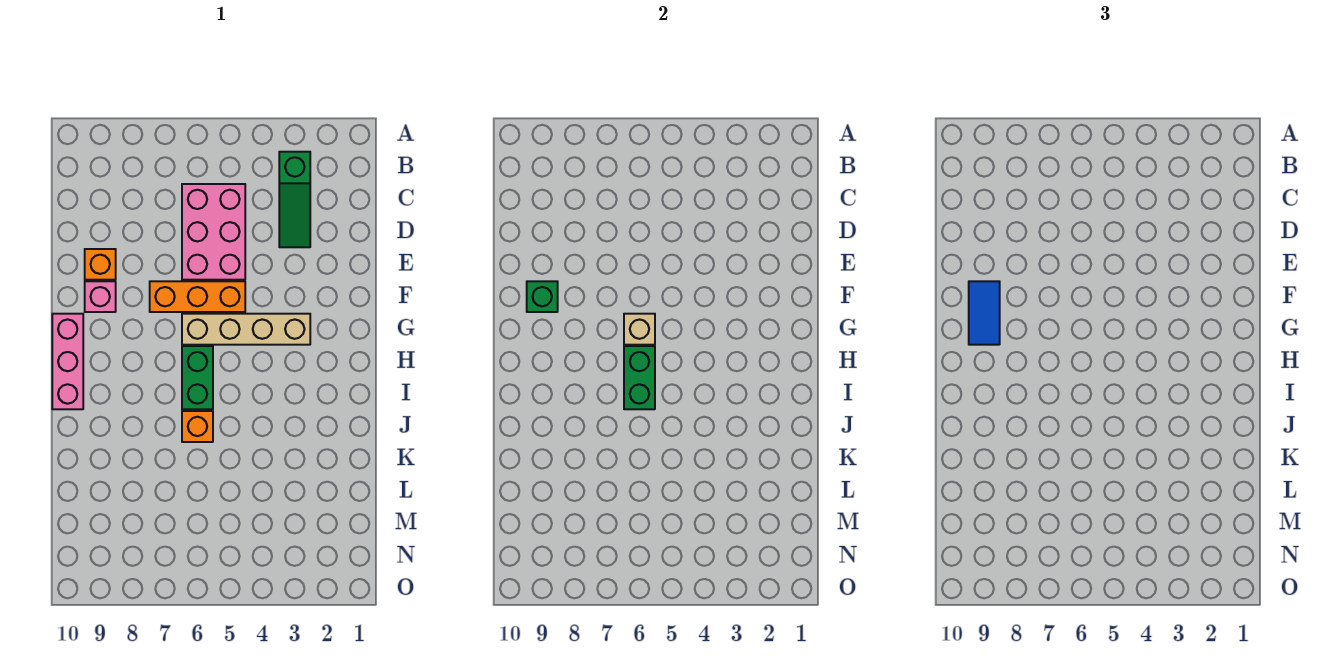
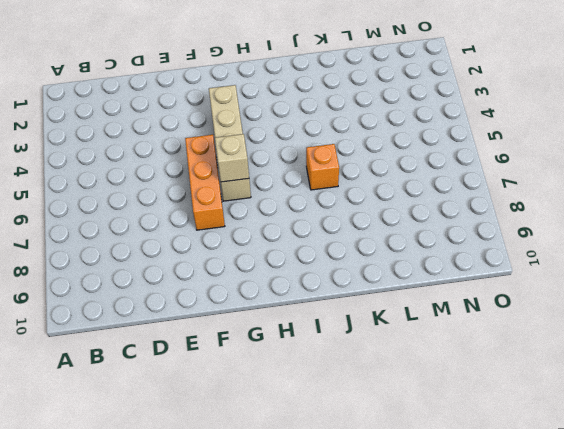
none -> green 1x3 slope [279,152,310,247]
none -> pink 2x3 brick [182,184,245,280]
none -> orange 1x1 brick [85,249,116,280]

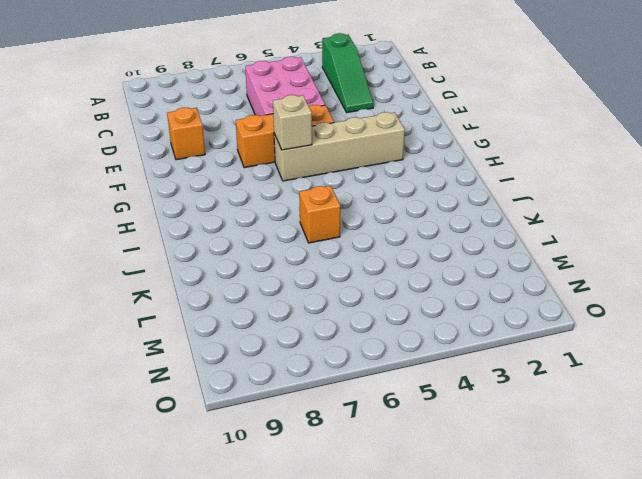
none -> pink 1x1 brick [85,281,116,312]
none -> pink 1x3 brick [52,314,83,409]
none -> green 1x2 brick [182,346,213,409]

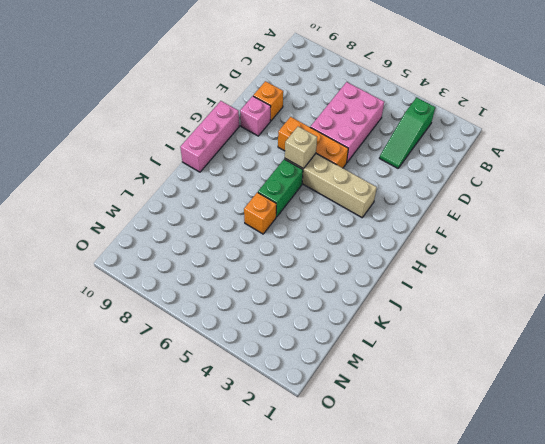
none -> green 1x1 brick [527,281,558,312]
none -> green 1x2 brick [624,346,655,409]
none -> blue 1x2 tile [969,281,1000,345]

